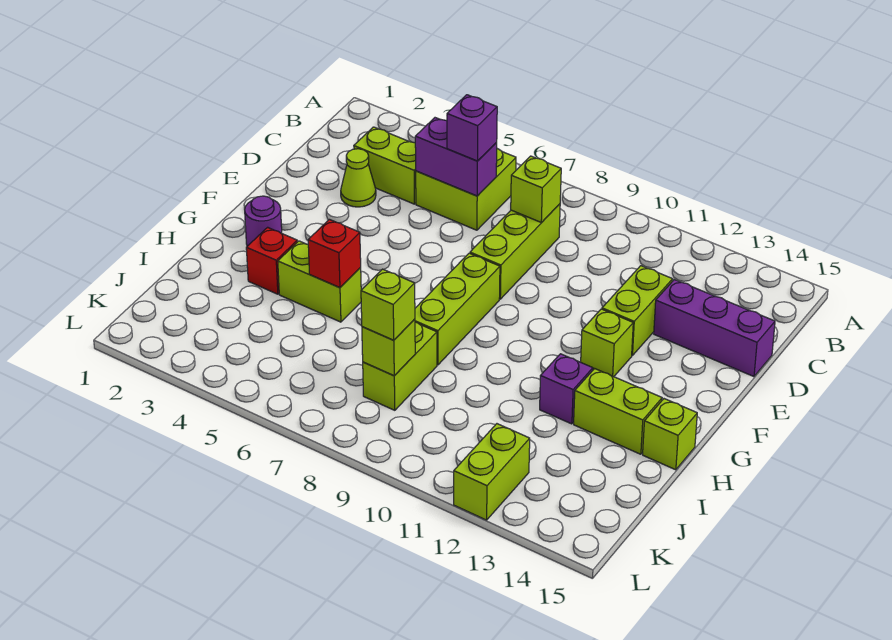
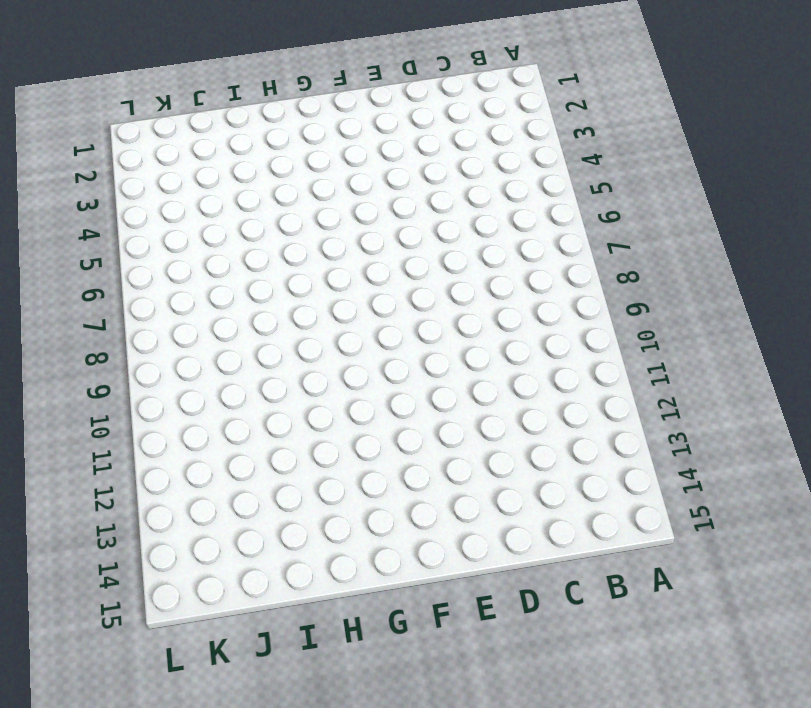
none -> lime 2x2 brick [416,149,516,230]
none -> lime 1x2 brick [354,127,416,204]
none -> lime 1x3 brick [470,204,560,299]

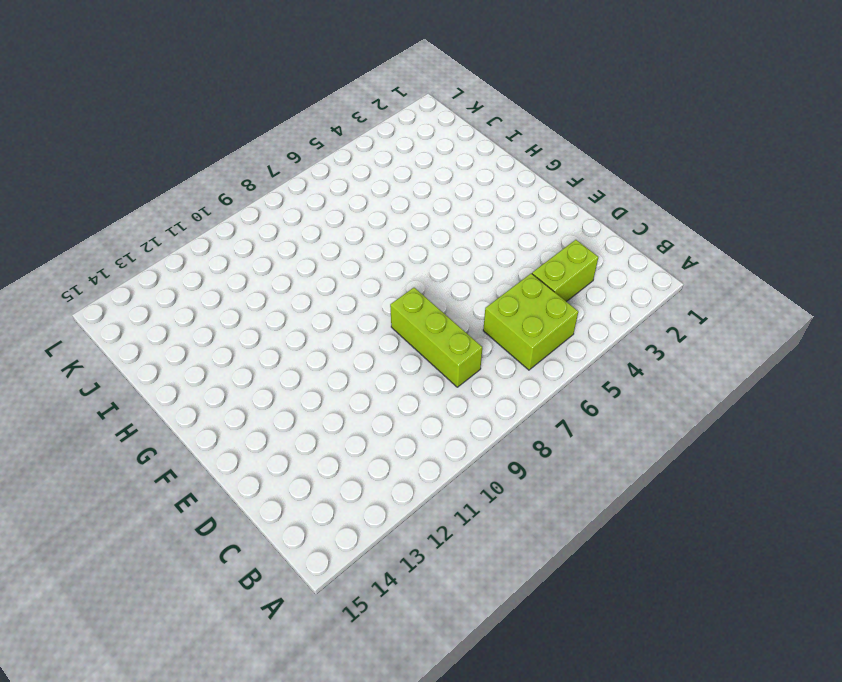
none -> lime 1x1 cone [341,149,376,207]
none -> lime 1x2 brick [602,266,673,356]
none -> purple 1x3 brick [654,279,775,377]

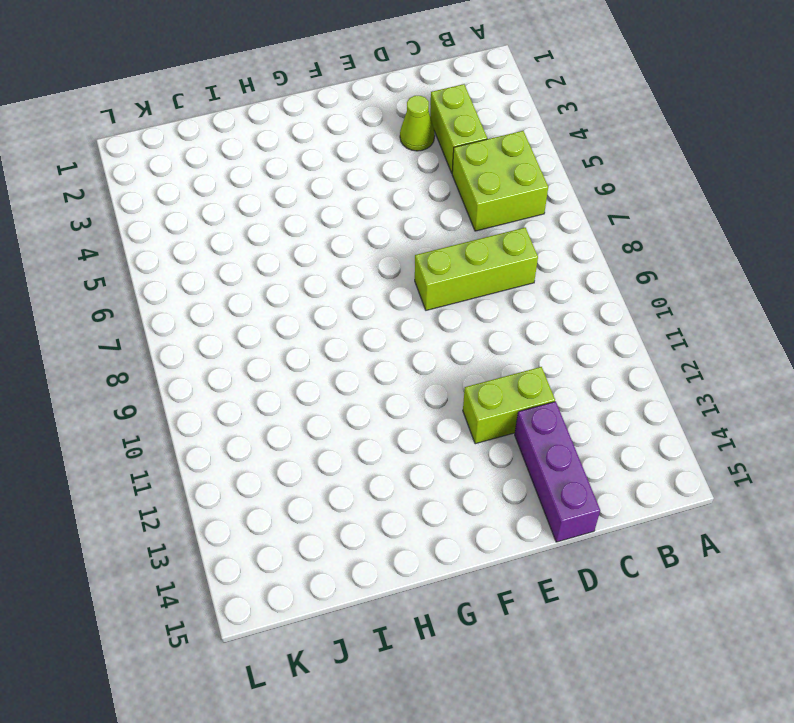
none -> lime 1x3 brick [415,253,500,365]
none -> lime 1x1 brick [581,309,633,377]
none -> purple 1x1 round brick [245,196,282,246]

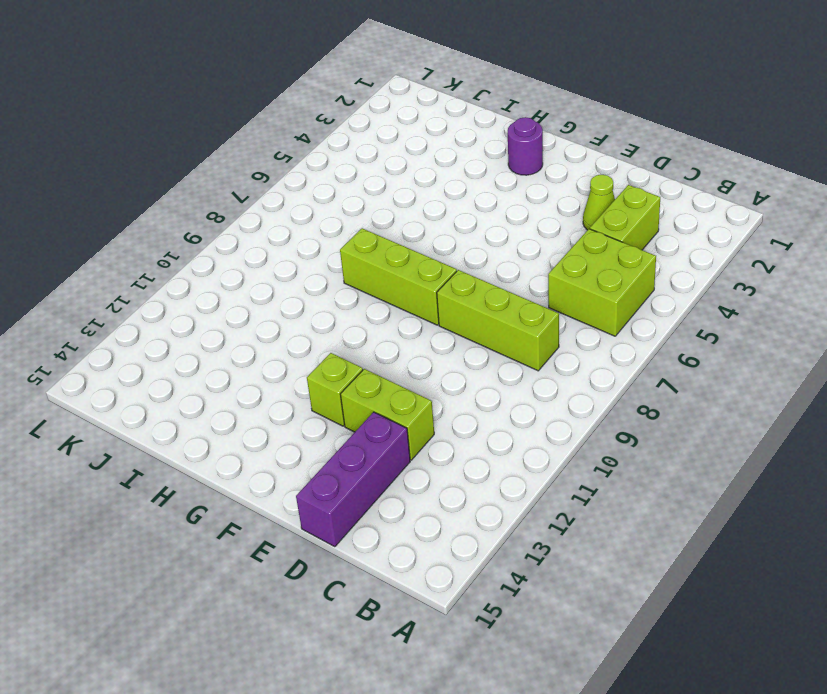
none -> red 1x1 brick [246,227,297,294]
none -> lime 1x2 brick [278,241,361,322]
none -> purple 1x1 brick [540,354,593,424]

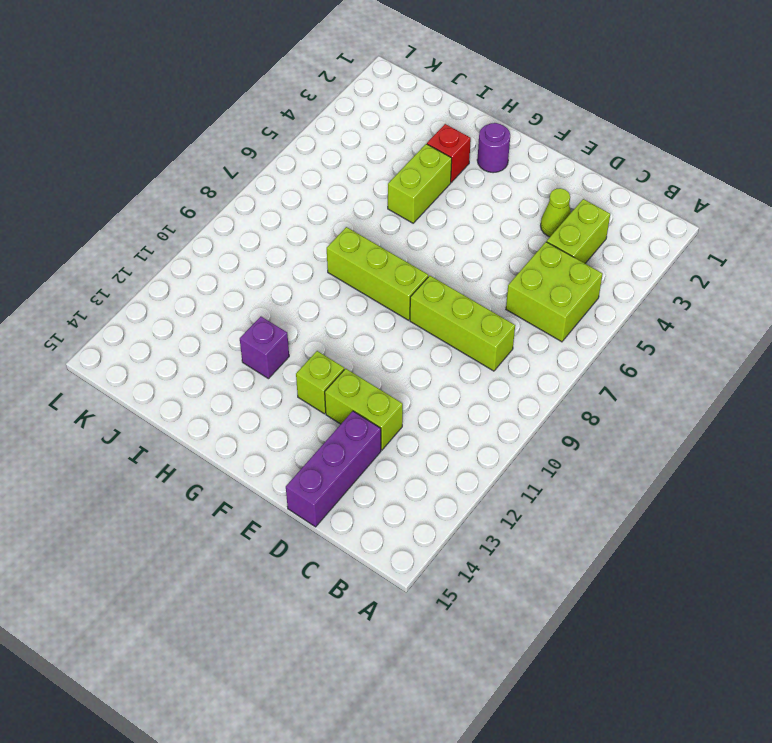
none -> lime 1x2 brick [574,369,662,454]
none -> lime 1x1 brick [643,399,697,470]
none -> lime 1x2 brick [363,322,437,410]

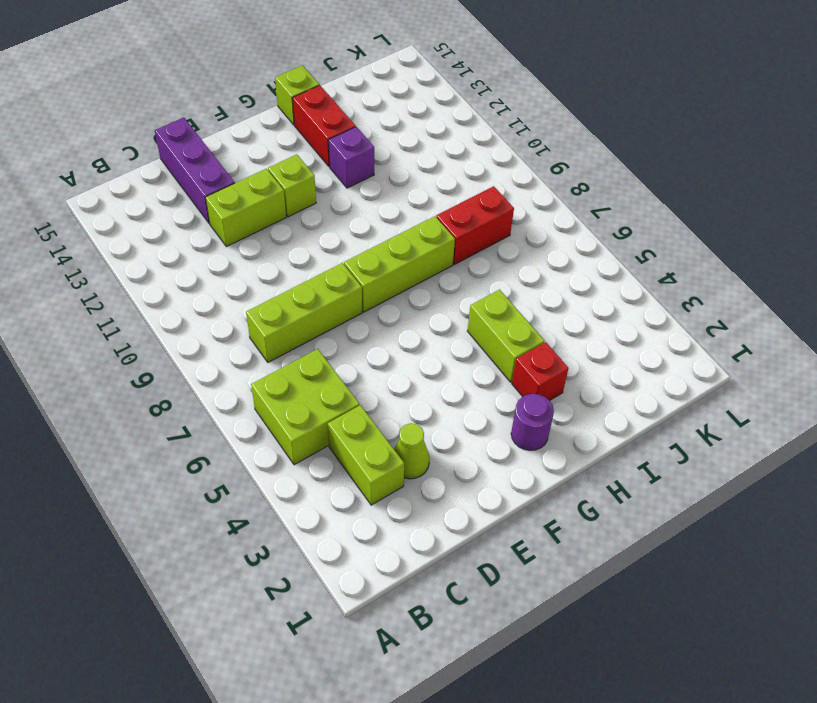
red 1x2 brick [292,85,356,166] -> lime 1x2 brick [574,369,662,454]
red 1x2 brick [436,186,514,265] -> lime 1x2 brick [363,322,437,410]
none -> lime 1x2 brick [454,424,530,520]
none -> purple 1x2 brick [415,118,497,196]
none -> lime 1x1 brick [511,156,561,223]

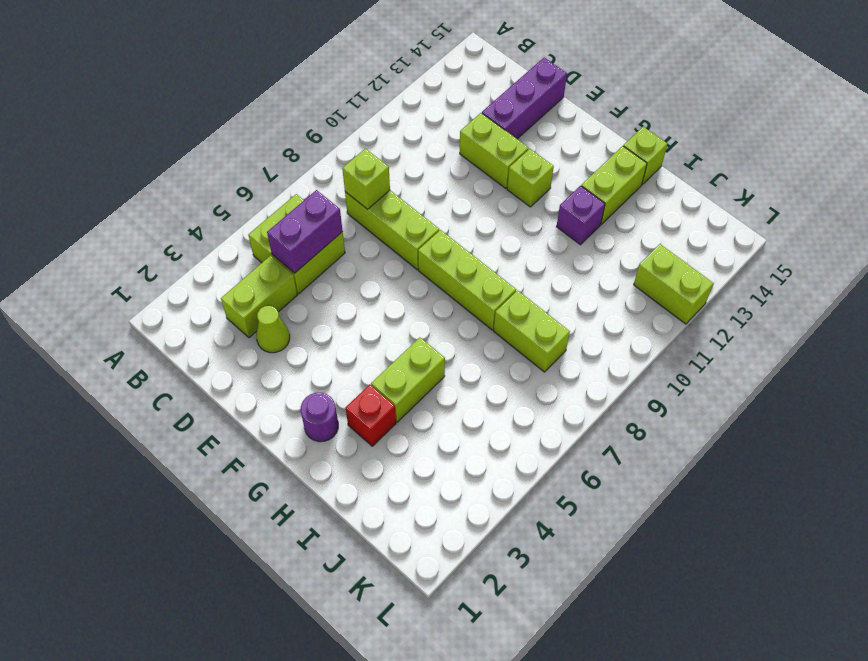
none -> red 1x1 brick [308,219,361,288]
none -> lime 1x1 brick [362,319,415,376]
none -> purple 1x1 brick [447,95,497,161]

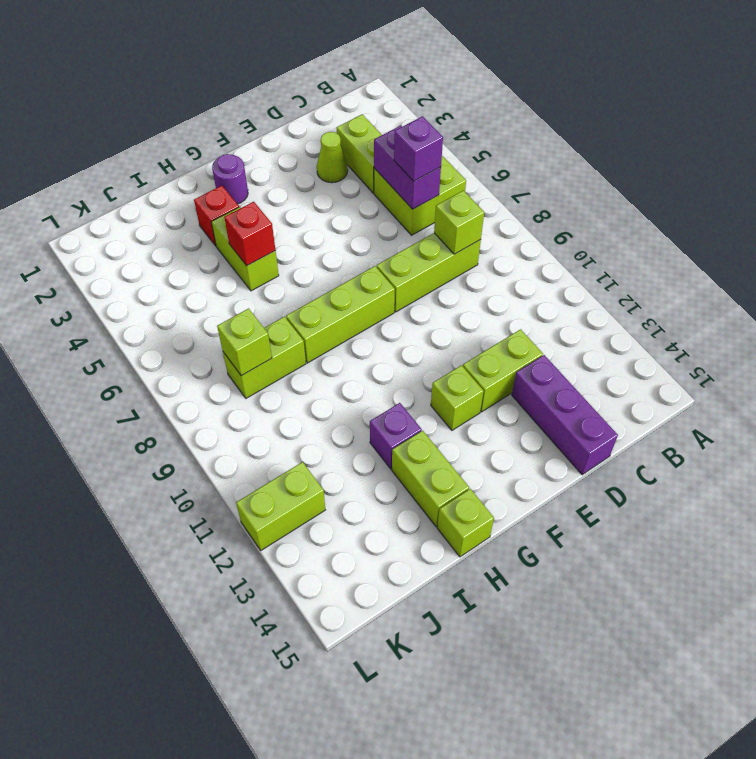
none -> lime 1x1 brick [361,269,415,340]

